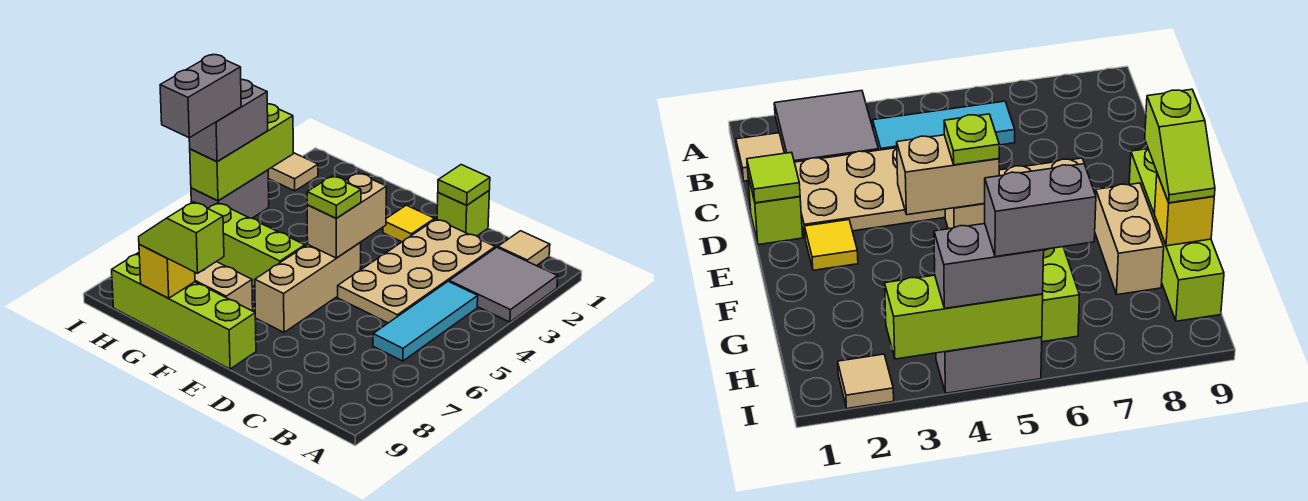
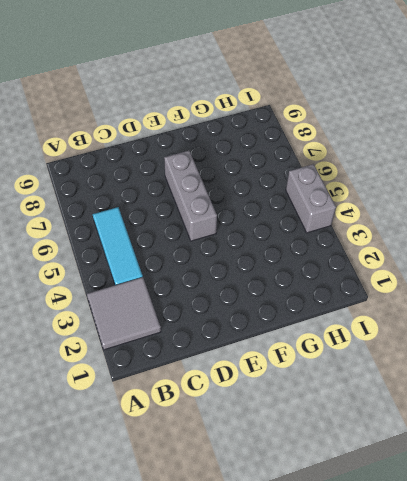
grey 1x3 brick [164,151,217,241] -> tan 1x3 brick [255,243,361,332]
none -> tan 1x1 tile [498,231,550,266]
none -> tan 2x4 plate [338,219,495,323]
none -> lime 1x1 brick [437,191,489,236]

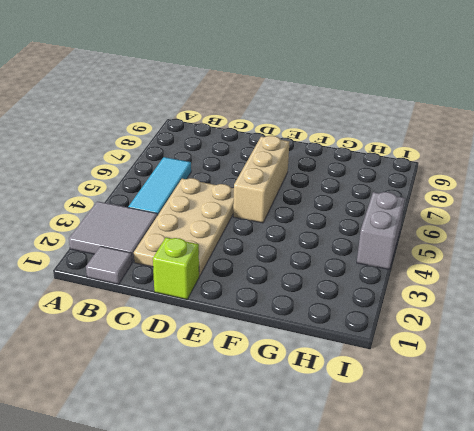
grey 1x1 tile [86,246,132,284] -> tan 1x1 tile [498,231,550,266]
none -> yellow 1x1 tile [383,205,435,242]
none -> lime 1x4 brick [112,253,256,369]
none -> lime 1x3 brick [208,203,305,287]

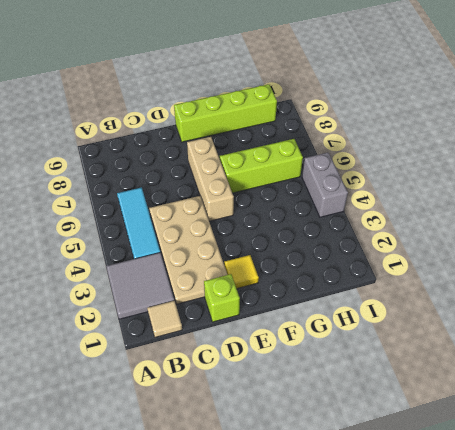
none -> tan 1x2 brick [195,262,253,311]
none -> tan 1x1 tile [268,153,318,191]
none -> lime 1x1 tile [438,165,490,205]

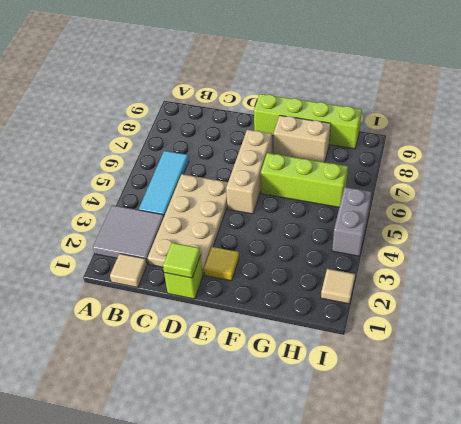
none -> tan 1x2 brick [307,173,386,258]
none -> yellow 1x1 brick [139,244,195,298]
none -> lime 1x3 brick [190,104,293,201]

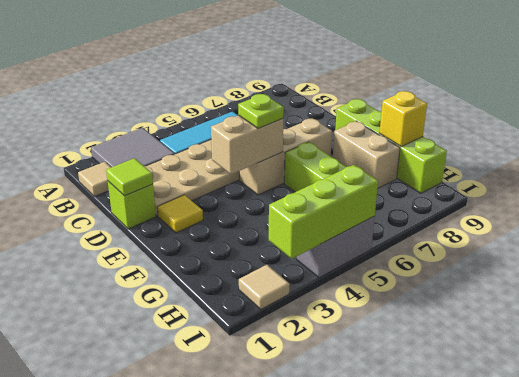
none -> lime 1x2 slope [139,202,224,273]
none -> grey 1x2 brick [189,80,268,162]
none -> grey 1x2 brick [160,54,241,138]

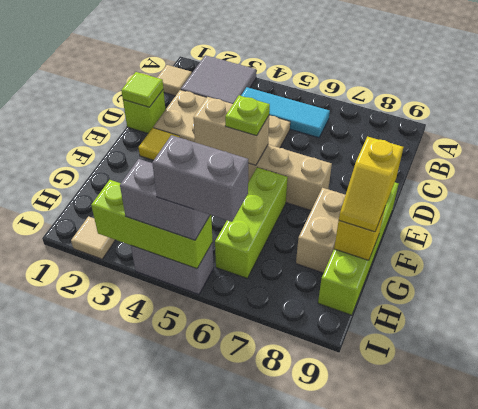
yellow 1x2 slope [339,137,403,232] -> lime 1x2 slope [139,202,224,273]

